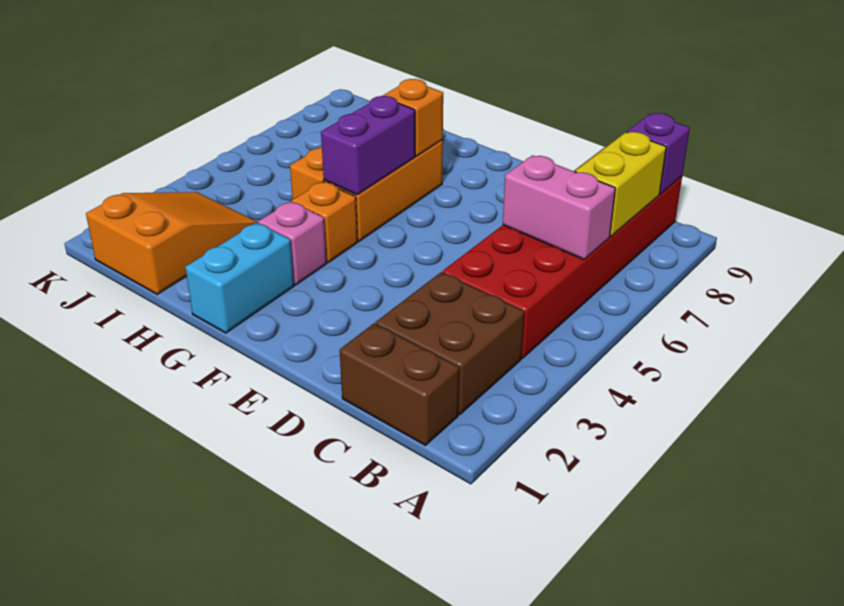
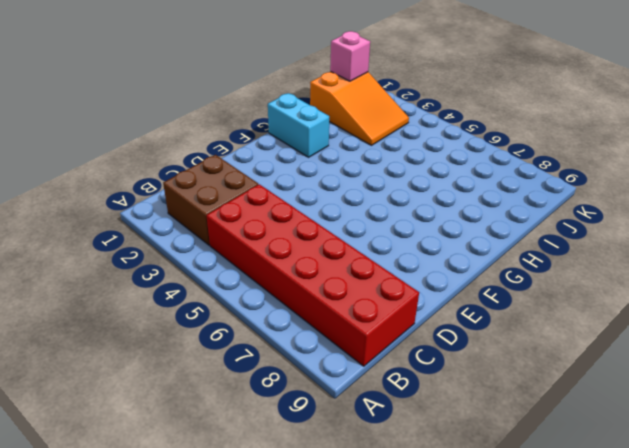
pink 1x1 brick [330,31,370,81] -> pink 1x1 brick moved to [258,202,327,285]
none -> brown 1x2 brick [340,323,459,445]
none -> orange 1x1 brick [292,181,358,262]
none -> orange 2x3 brick [290,140,443,241]

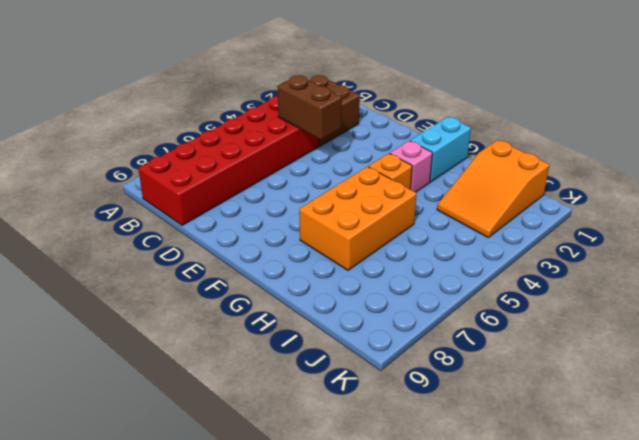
brown 1x2 brick [277,75,342,139] -> brown 1x2 brick moved to [340,323,459,445]
none -> pink 1x2 brick [503,155,615,259]
none -> yellow 1x2 brick [575,132,666,237]
none -> purple 1x1 brick [627,113,690,194]

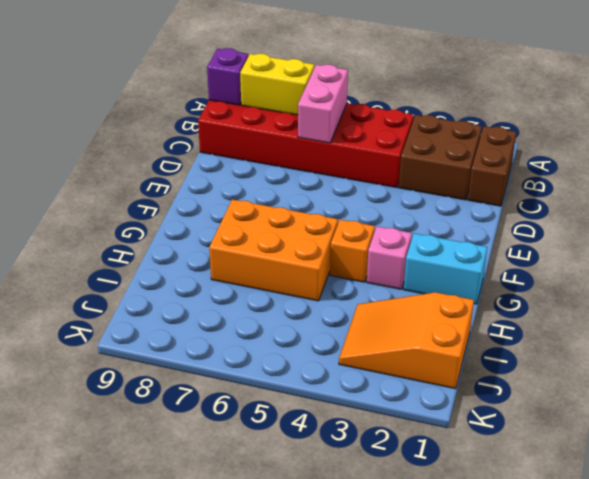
none -> purple 1x2 brick [321,96,415,195]
none -> orange 1x1 brick [383,79,443,156]

